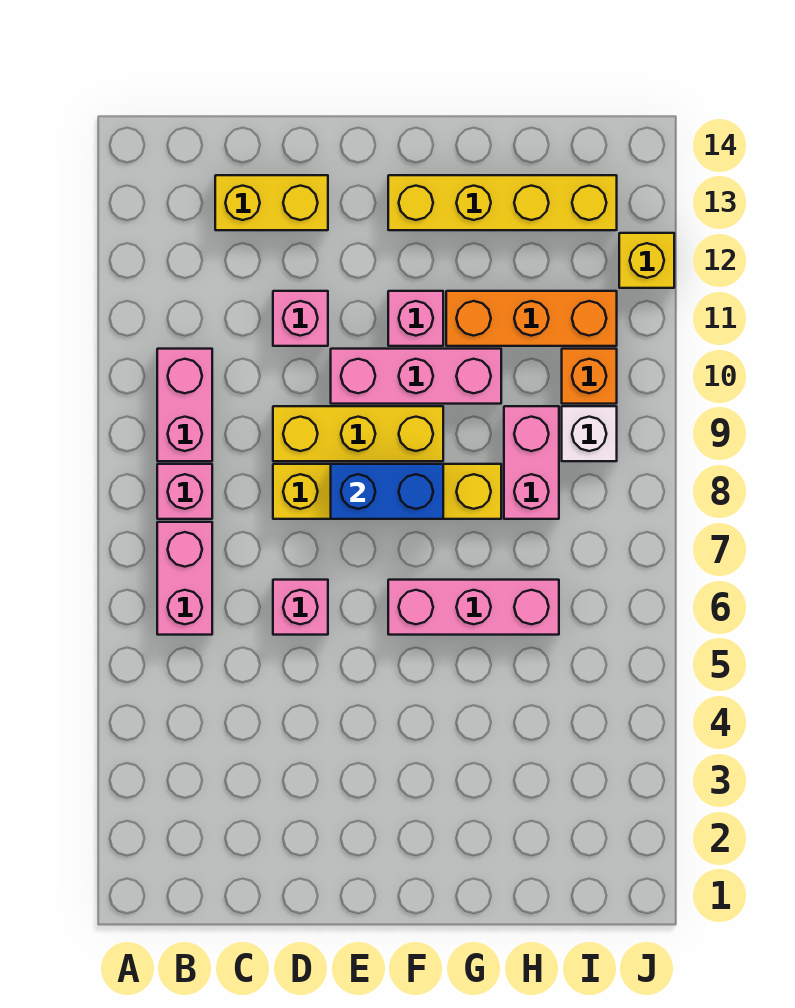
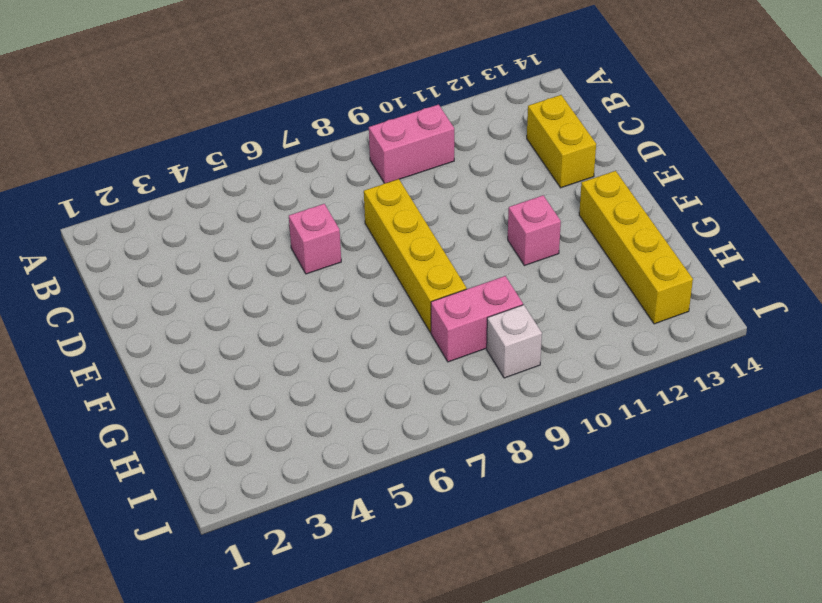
none -> pink 1x2 brick [157,522,212,635]
none -> pink 1x1 brick [157,464,212,519]
none -> yellow 1x3 brick [273,406,443,461]

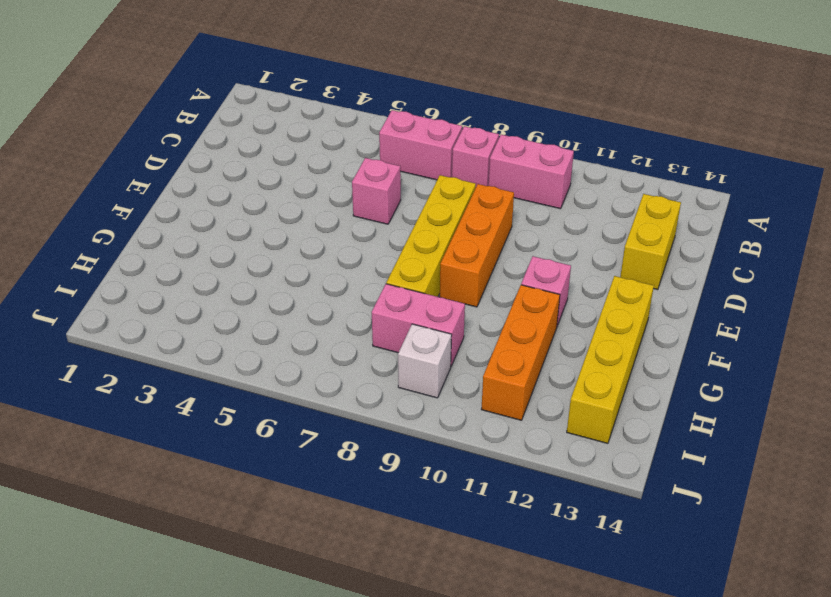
orange 1x3 brick [440,184,514,307] -> yellow 1x3 brick [273,406,443,461]
none -> pink 1x1 brick [273,291,328,346]
none -> pink 1x3 brick [331,349,501,404]
none -> pink 1x3 brick [388,580,559,635]

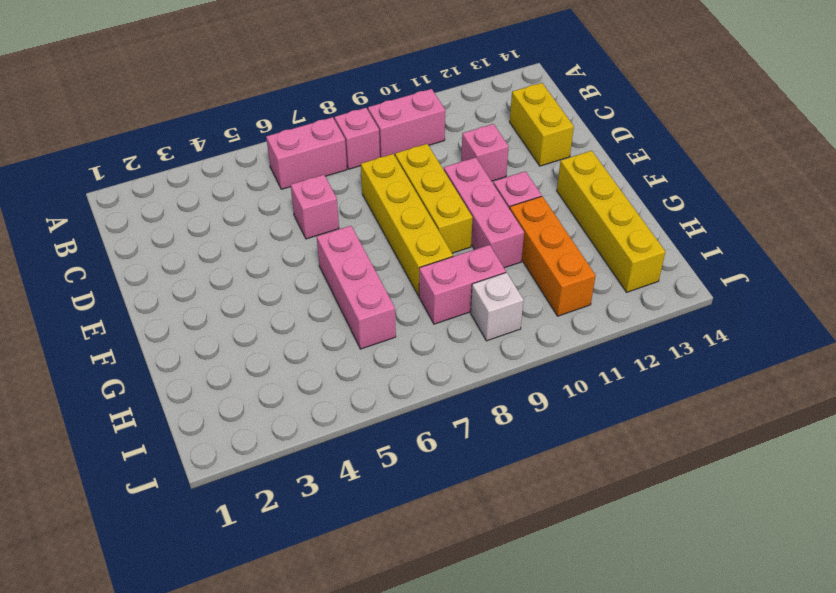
none -> orange 1x1 brick [562,349,617,404]
none -> yellow 1x1 brick [619,233,674,288]
none -> blue 1x2 brick [331,464,443,519]

